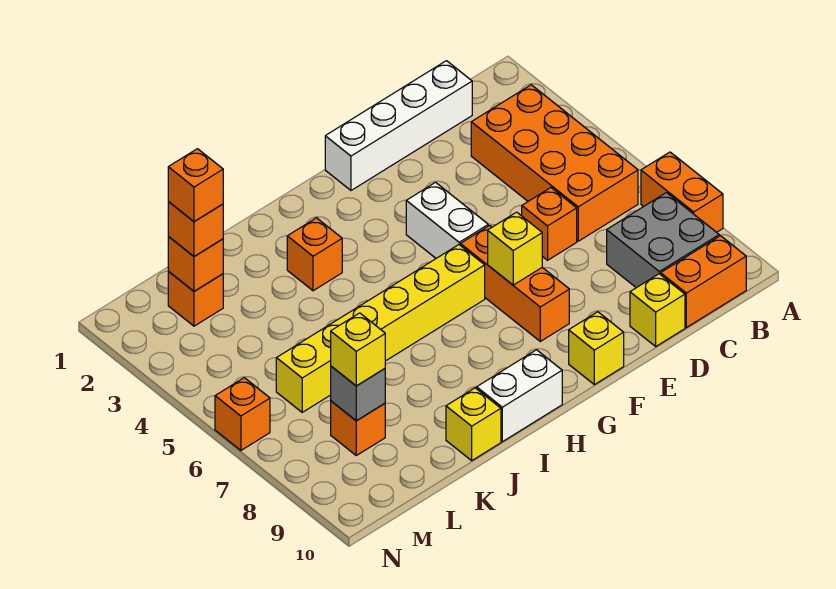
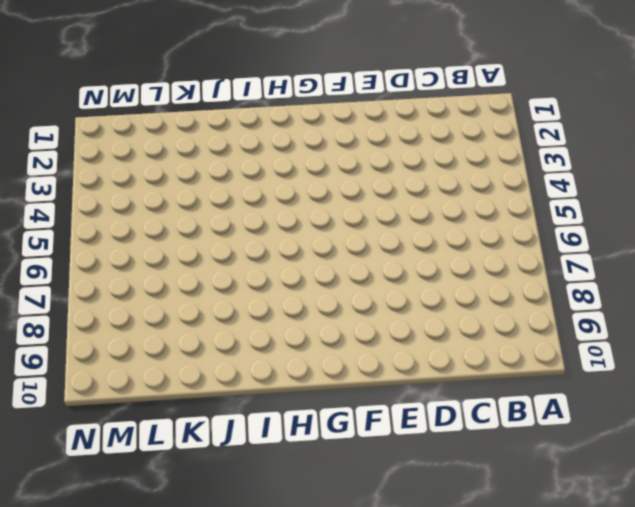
none -> orange 1x2 brick [641,152,723,232]
none -> orange 2x4 brick [471,85,638,241]
none -> grey 2x2 brick [607,193,719,288]

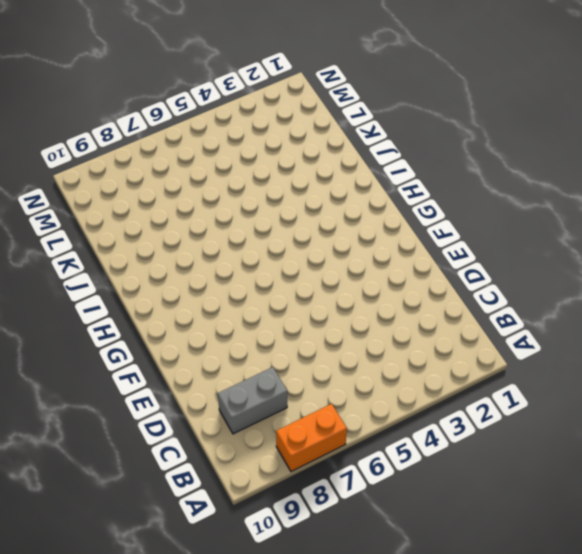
grey 1x2 brick [218,367,287,434] -> grey 2x2 brick [607,193,719,288]
none -> orange 2x4 brick [471,85,638,241]
none -> orange 1x2 brick [661,236,746,328]
none -> white 1x4 brick [325,61,472,190]

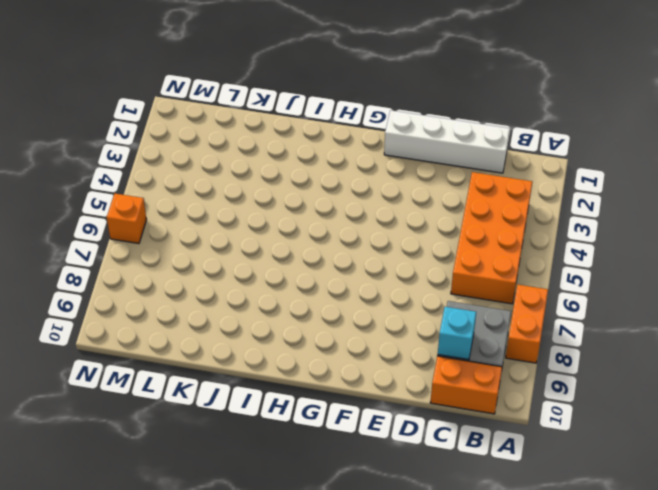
cyan 1x1 brick [438,307,476,360] -> none
none -> orange 1x1 brick [522,188,577,260]
none -> yellow 1x1 brick [630,274,685,346]
none -> white 1x2 brick [406,182,488,258]

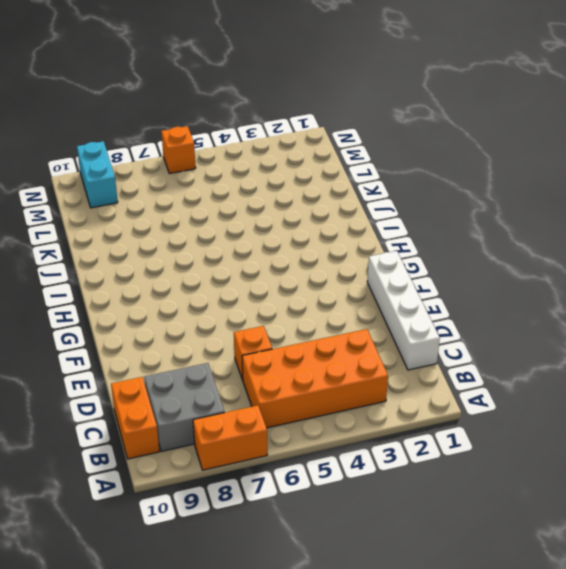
cyan 1x2 brick [77,141,118,208] -> none
none -> yellow 1x1 brick [630,274,685,346]
none -> white 1x2 brick [406,182,488,258]
none -> orange 1x3 brick [460,226,569,341]

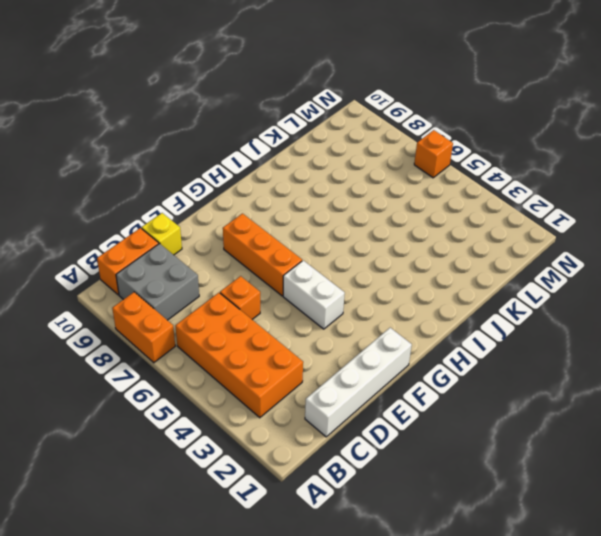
none -> yellow 1x1 brick [569,312,624,385]
none -> yellow 1x6 brick [276,245,485,412]
none -> white 1x2 brick [477,350,562,442]

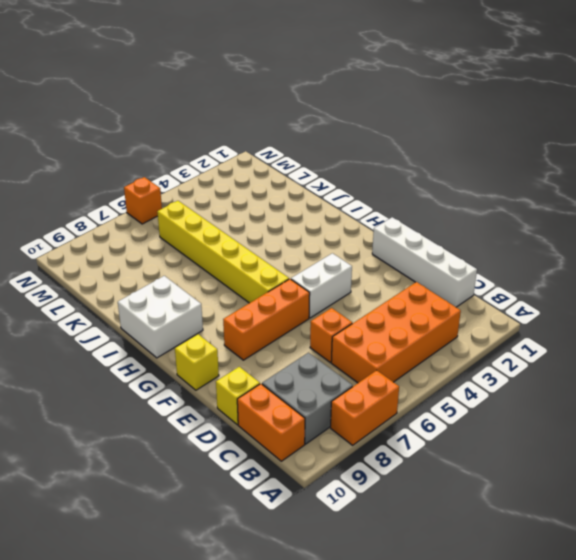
white 2x2 brick [118,276,203,358] -> white 1x2 brick [477,350,562,442]
none -> orange 1x1 brick [287,218,342,291]
none -> yellow 1x1 brick [446,388,501,460]
none -> orange 1x1 brick [168,271,223,326]

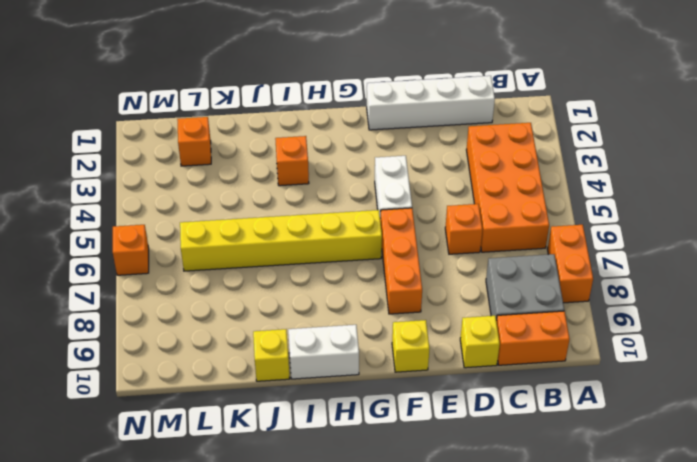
none -> orange 1x1 brick [331,401,385,455]
none -> yellow 1x1 brick [488,212,542,285]
none -> orange 1x1 brick [168,237,223,291]

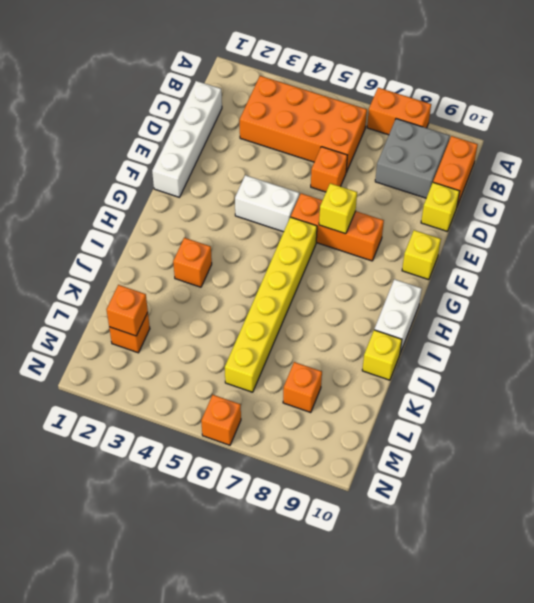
none -> grey 1x1 brick [331,366,385,421]
none -> orange 1x1 brick [168,202,223,256]
none -> yellow 1x1 brick [331,313,385,386]

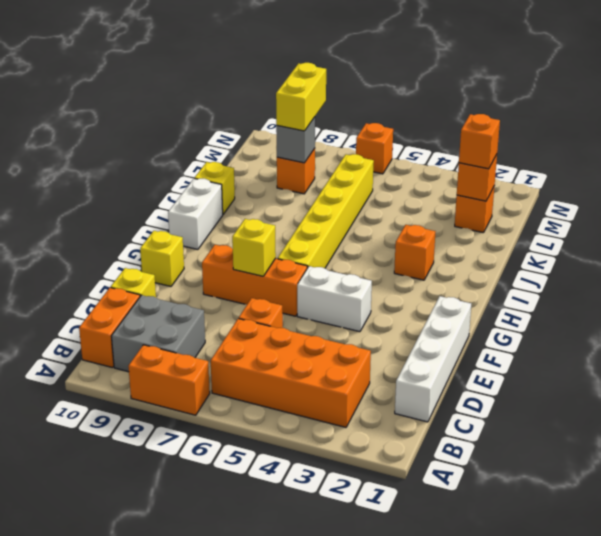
yellow 1x2 brick [276,63,326,131] -> yellow 1x1 brick [331,313,385,386]
none -> orange 1x1 brick [168,149,223,222]

